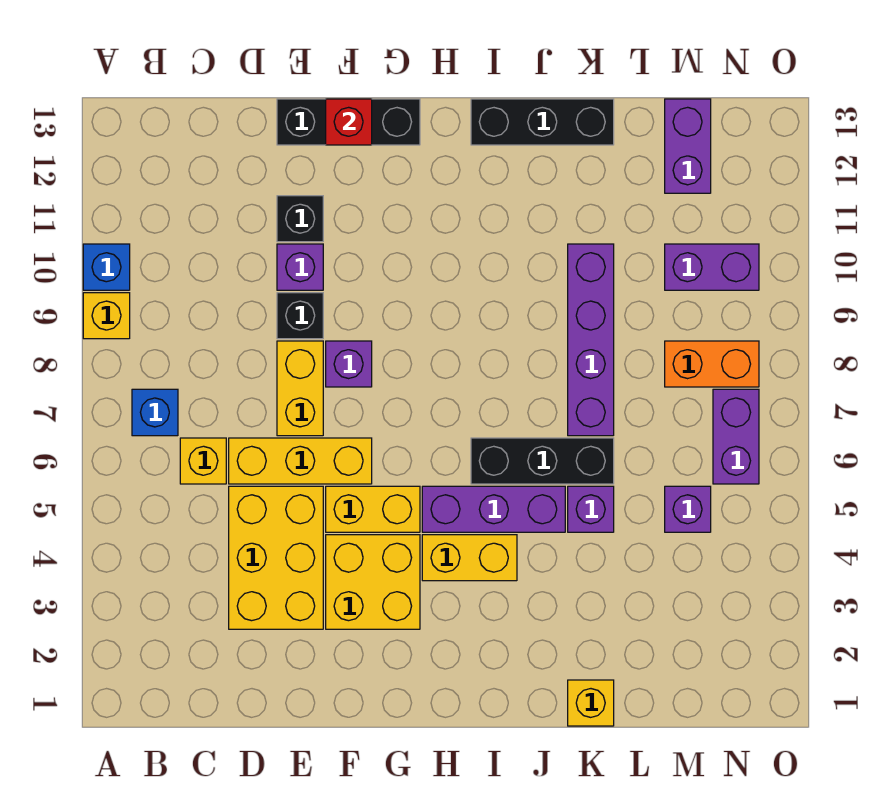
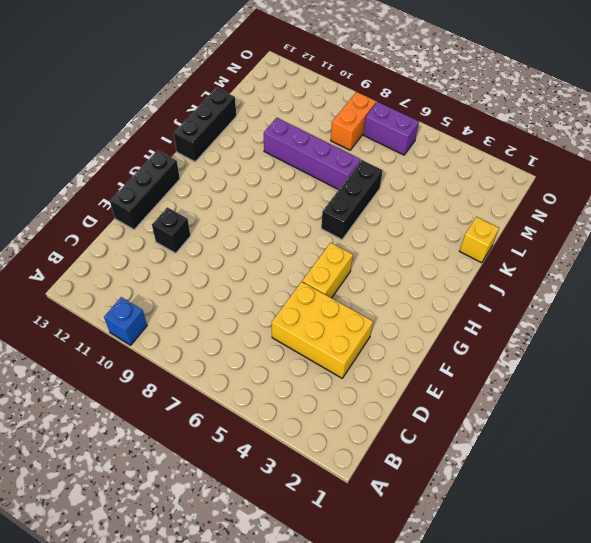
none -> yellow 1x1 brick [83,293,130,339]
none -> blue 1x1 brick [132,389,178,436]
none -> yellow 1x1 brick [180,438,226,484]

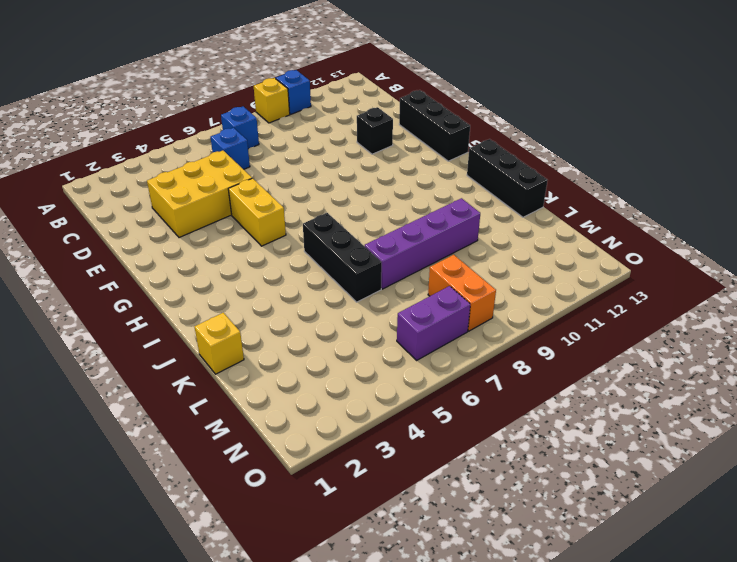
blue 1x1 brick [211,128,250,169] -> yellow 1x1 brick [180,438,226,484]
none -> yellow 1x3 brick [229,438,372,484]
none -> yellow 1x2 brick [277,341,323,436]
none -> black 1x1 brick [277,293,323,339]

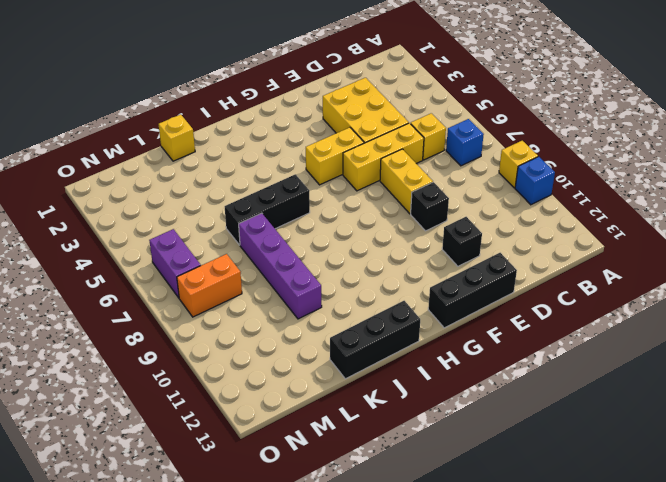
none -> purple 1x1 brick [277,244,323,290]
none -> yellow 2x2 brick [326,535,420,629]
none -> purple 1x1 brick [326,341,372,387]

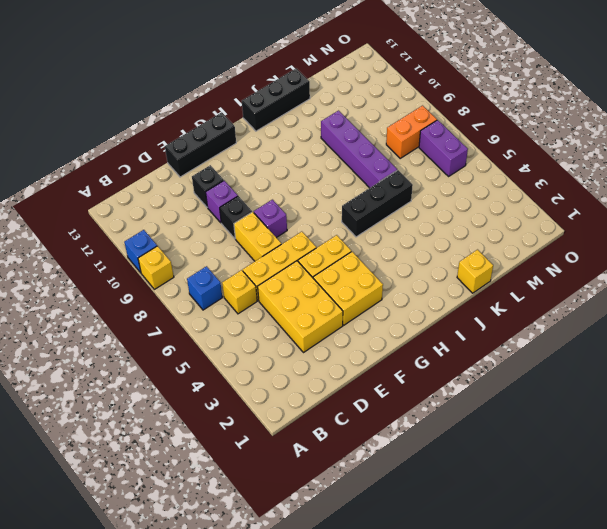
none -> yellow 1x2 brick [422,535,517,581]
none -> purple 1x3 brick [422,486,565,532]
none -> purple 1x1 brick [568,486,614,532]

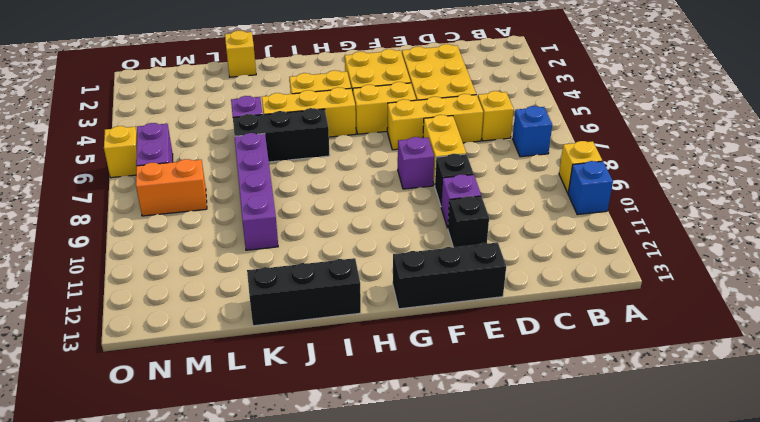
yellow 1x3 brick [262,87,356,137] -> purple 1x3 brick [422,486,565,532]
yellow 1x1 brick [104,126,137,178] -> none
none -> purple 1x1 brick [665,486,711,532]
none -> purple 1x2 brick [665,244,759,290]
none -> purple 1x2 brick [665,99,711,193]

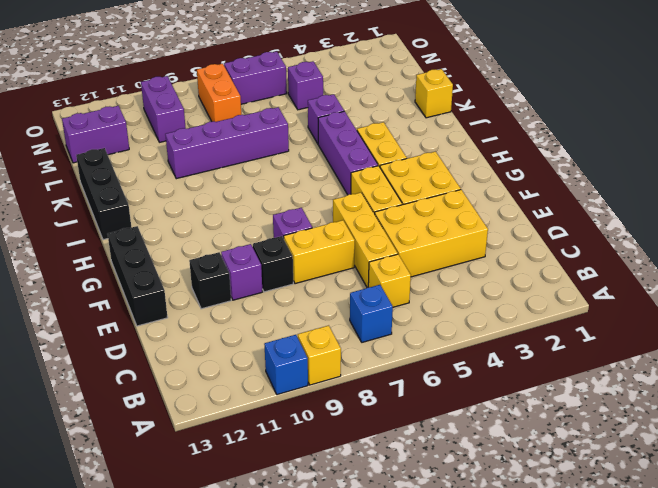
none -> black 1x3 brick [471,438,614,484]
none -> red 1x1 brick [326,99,372,145]

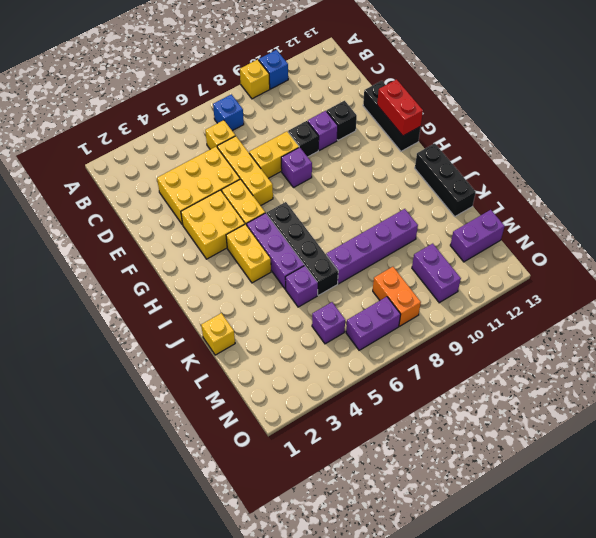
red 1x2 brick [377,79,423,136] -> red 1x1 brick [326,99,372,145]
black 1x4 brick [267,202,338,295] -> black 1x3 brick [471,438,614,484]

